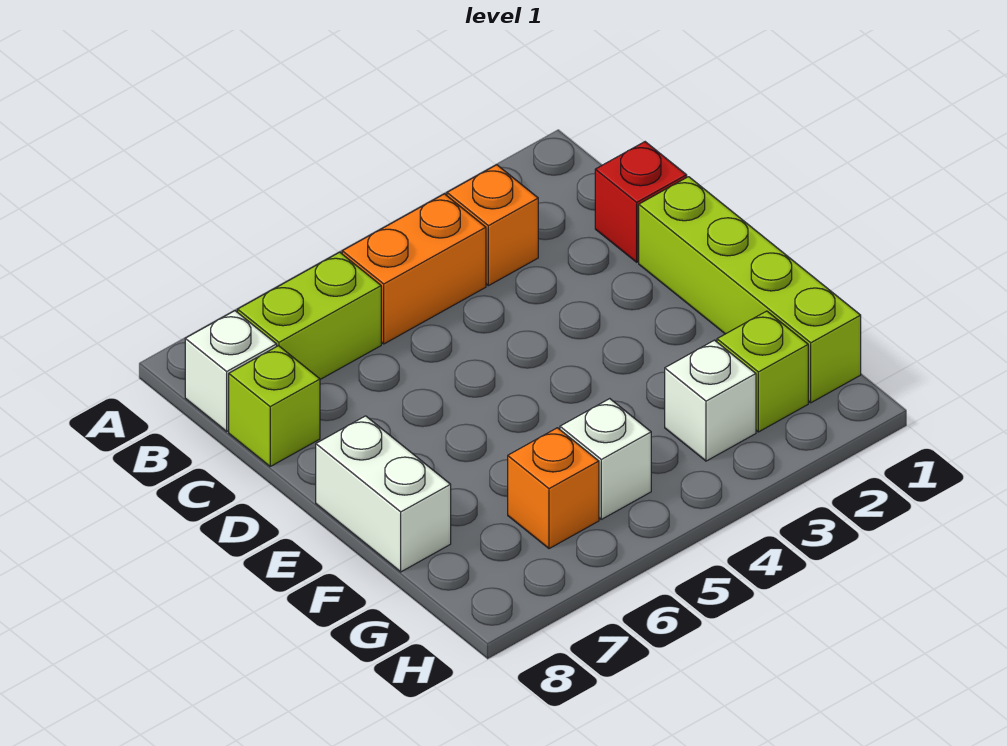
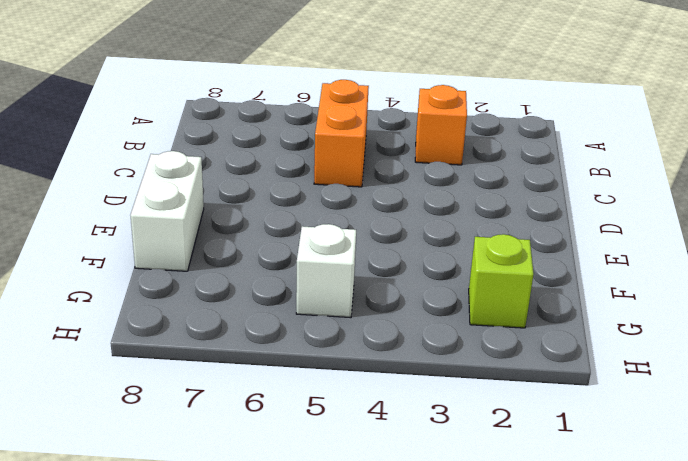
orange 1x2 brick [314,80,369,187] -> orange 1x2 brick turned to [342,194,486,344]
none -> lime 1x2 brick [238,252,381,379]
none -> white 1x1 brick [185,311,277,431]
none -> red 1x1 brick [595,142,687,262]

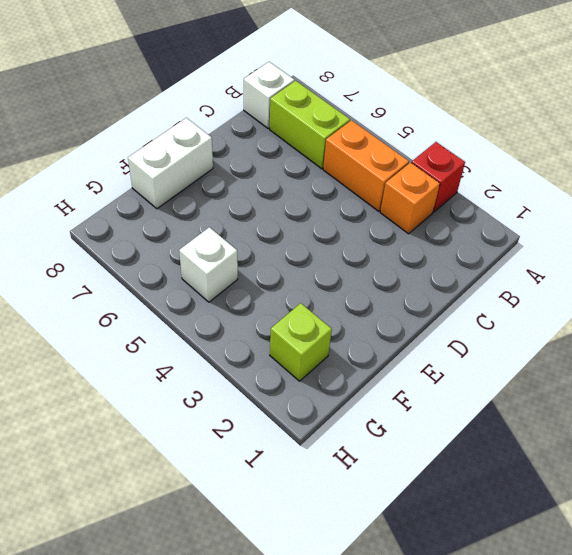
red 1x1 brick [412,142,465,212] -> red 1x1 brick moved to [595,142,687,262]
none -> lime 1x1 brick [229,346,320,466]
none -> lime 1x4 brick [639,177,861,403]
none -> white 1x1 brick [665,340,756,461]

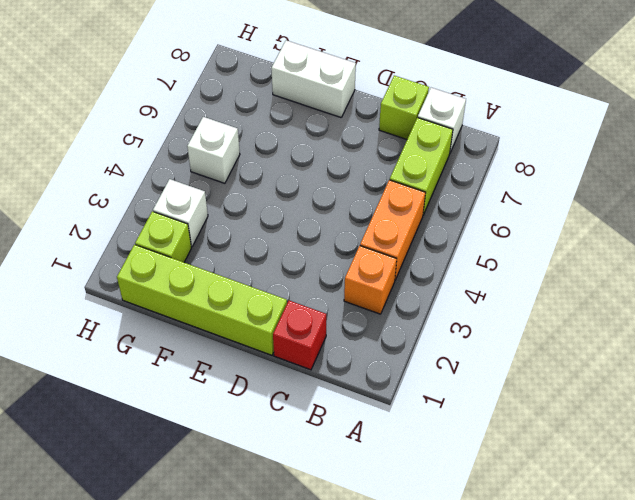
none -> orange 1x1 brick [508,428,599,549]

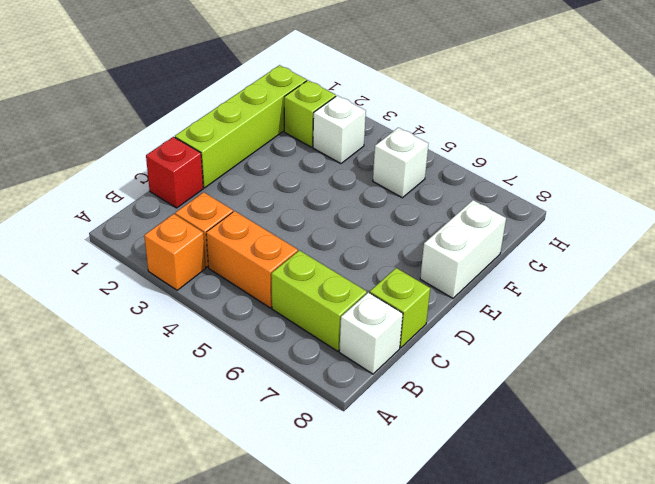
orange 1x1 brick [144,214,206,290] -> orange 1x1 brick moved to [508,428,599,549]

